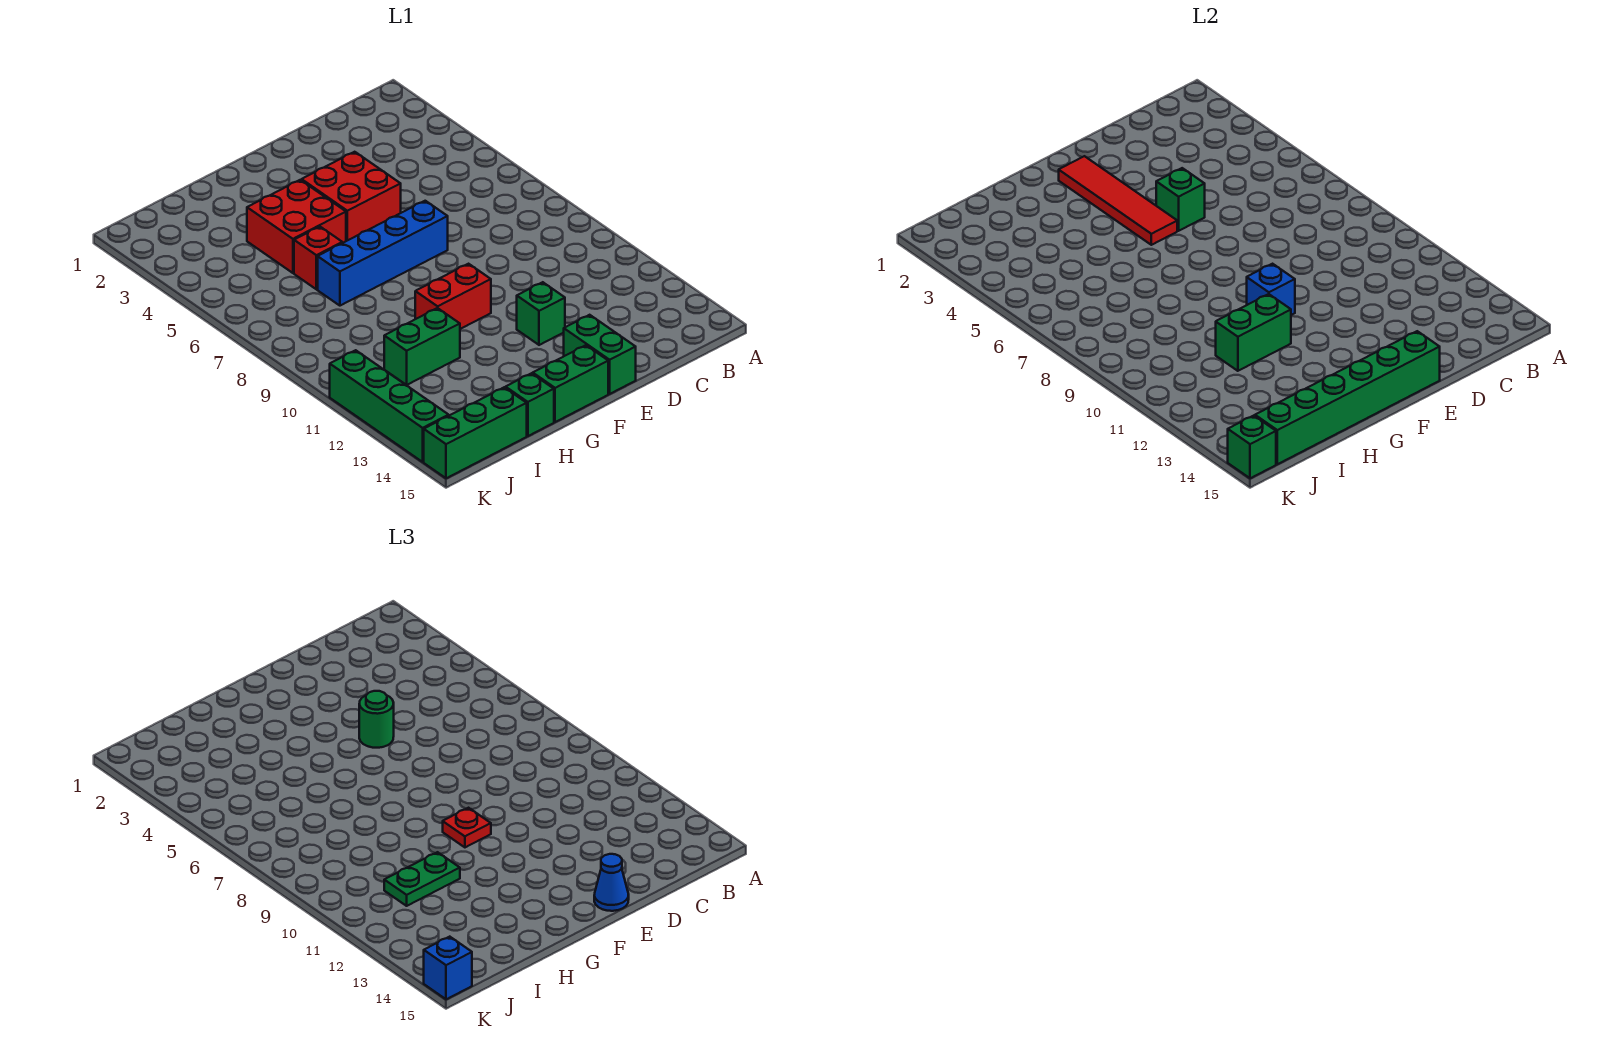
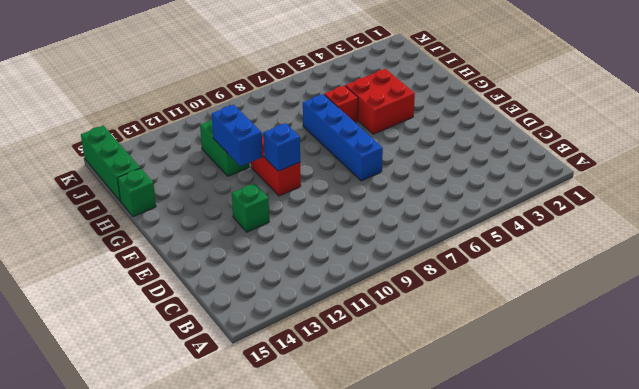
blue 1x2 brick [212,105,263,166] -> green 1x2 brick [1216,294,1291,371]
none -> red 2x2 brick [302,152,401,241]
none -> green 1x2 brick [564,315,636,394]
none -> green 1x2 brick [533,345,608,422]

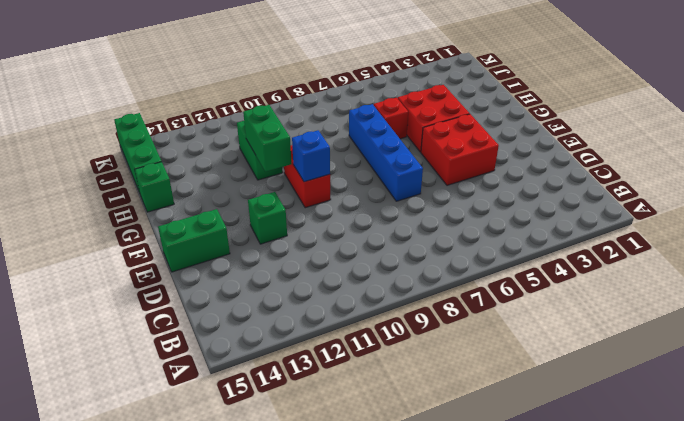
none -> green 1x2 brick [533,345,608,422]
none -> green 1x4 brick [330,350,449,462]
none -> green 1x1 brick [1156,168,1205,231]

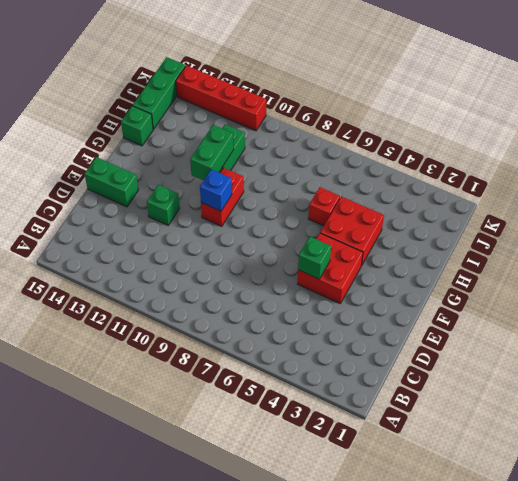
red 1x4 brick [176,66,266,131] -> green 1x4 brick [330,350,449,462]
none -> blue 1x4 brick [318,201,448,306]
none -> green 1x2 brick [533,345,608,422]
none -> green 1x6 brick [1255,331,1440,464]

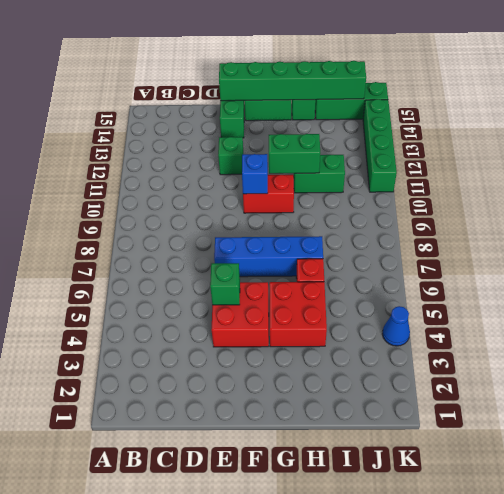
blue 1x1 cone [382,306,410,346] -> blue 1x1 cone moved to [594,854,629,911]
none -> red 1x4 tile [1059,156,1177,245]
none -> green 1x1 brick [1228,416,1276,478]
none -> green 1x1 round brick [359,691,394,748]

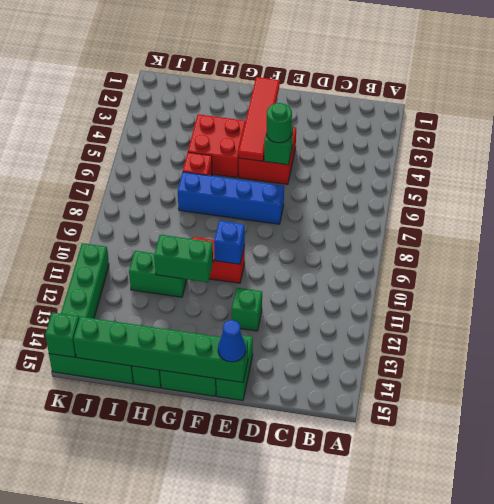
none -> red 1x1 plate [443,808,491,847]
none -> green 1x2 plate [384,852,460,906]
none -> blue 1x1 brick [424,937,472,999]

